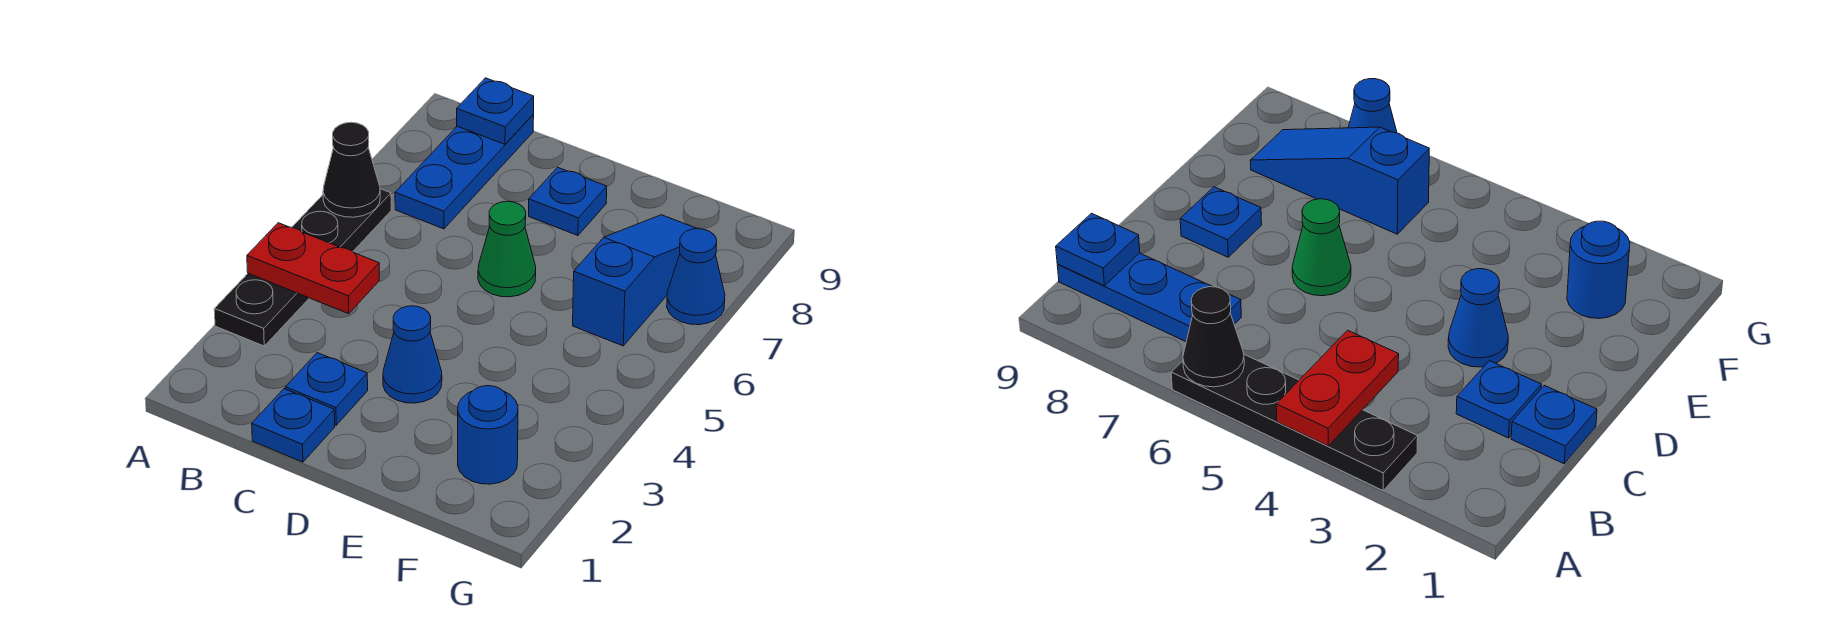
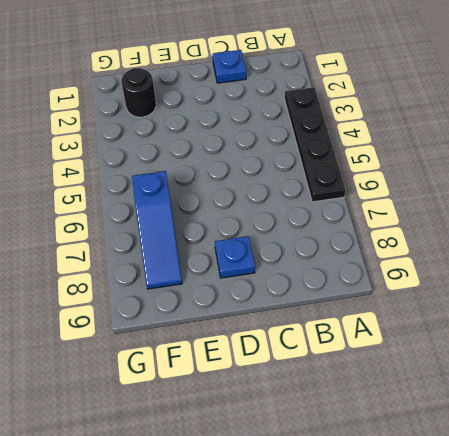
black 1x1 round brick [121,68,156,117] -> blue 1x1 round brick [458,386,518,484]
none -> blue 1x3 plate [395,115,534,229]
none -> blue 1x1 plate [285,353,368,425]
none -> blue 1x1 cone [383,306,442,403]

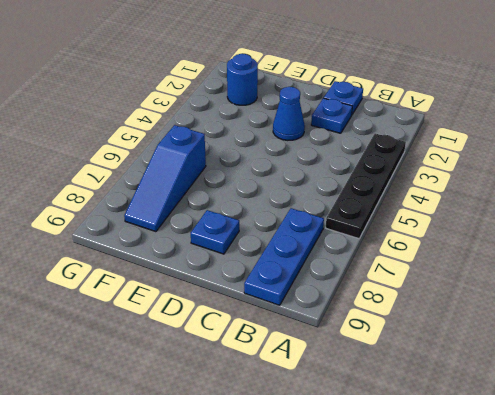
none -> green 1x1 cone [478,201,536,297]
none -> blue 1x1 cone [667,229,725,325]
none -> red 1x2 plate [247,223,379,314]

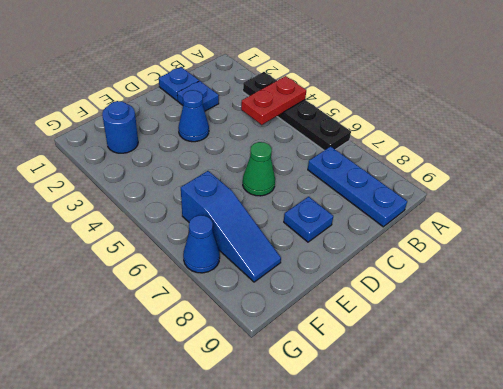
none -> black 1x1 cone [323,122,380,217]
none -> blue 1x1 plate [457,78,534,144]

